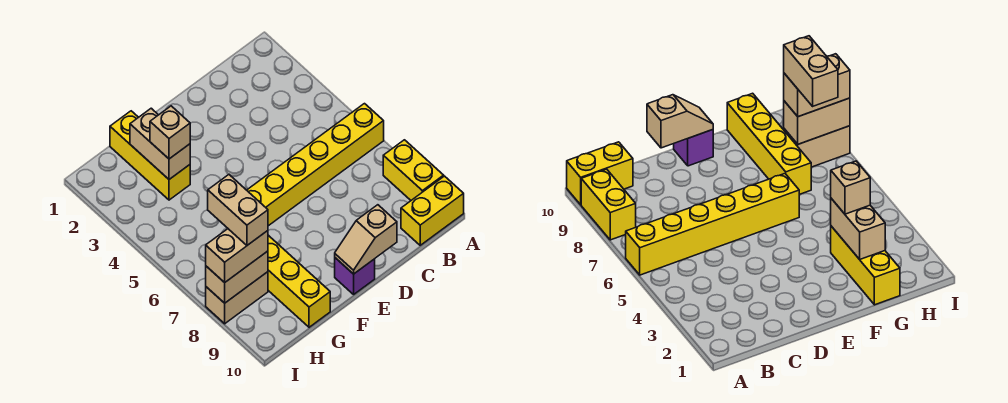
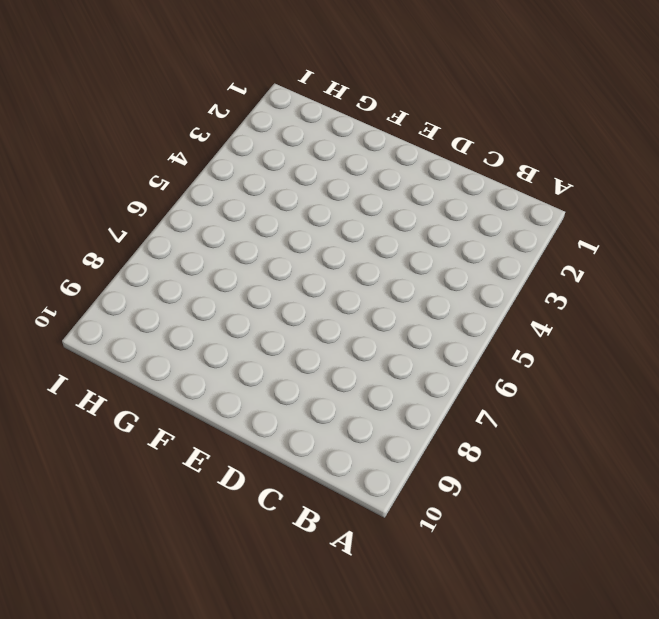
none -> yellow 1x6 brick [247,104,384,226]
none -> yellow 1x2 brick [383,140,444,200]
none -> yellow 1x2 brick [401,176,464,245]

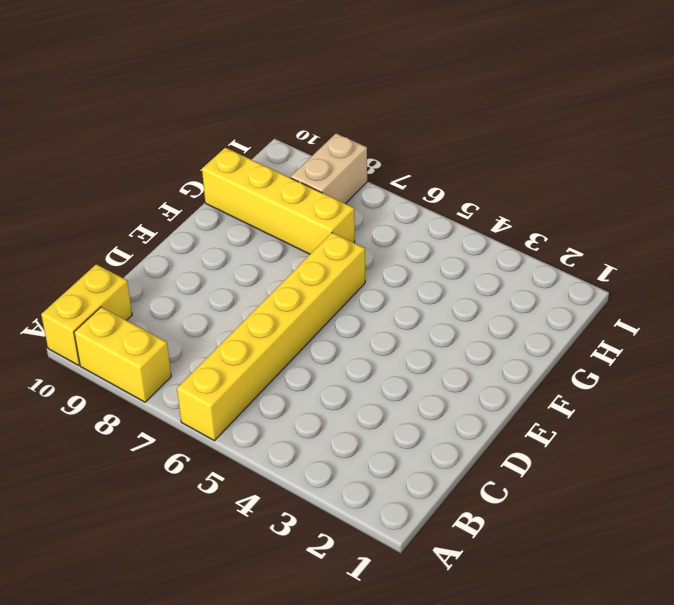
none -> purple 1x1 brick [335,258,375,294]
none -> yellow 1x3 brick [110,111,190,200]
none -> tan 1x2 slope [335,205,397,274]

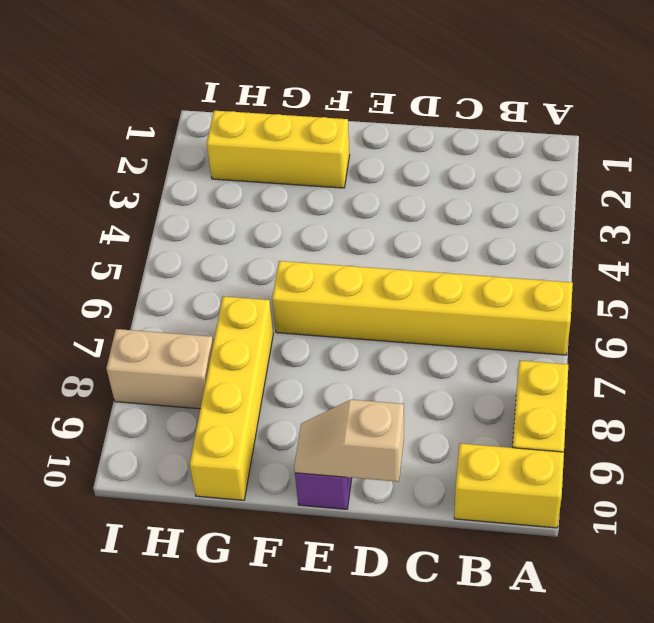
yellow 1x3 brick [207,111,350,188] -> yellow 1x3 brick turned to [110,111,190,200]
none -> tan 1x2 brick [130,108,190,179]
none -> tan 1x2 brick [206,251,268,303]
none -> tan 1x1 brick [150,106,190,159]

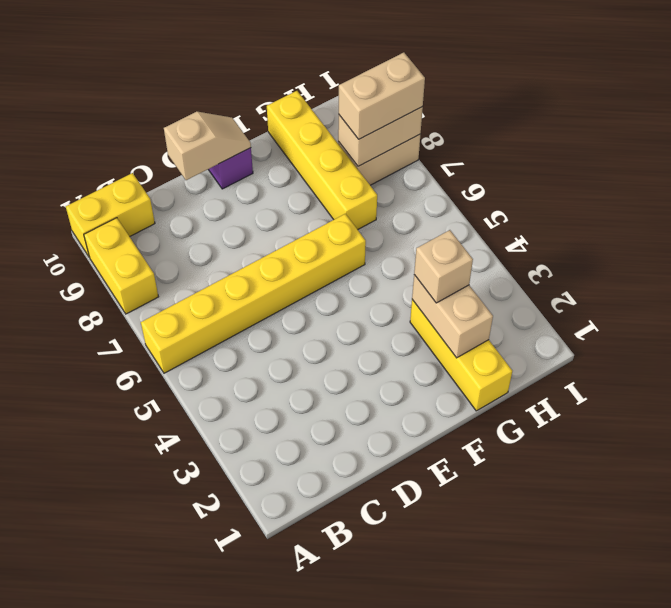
none -> tan 1x2 brick [208,175,268,245]

